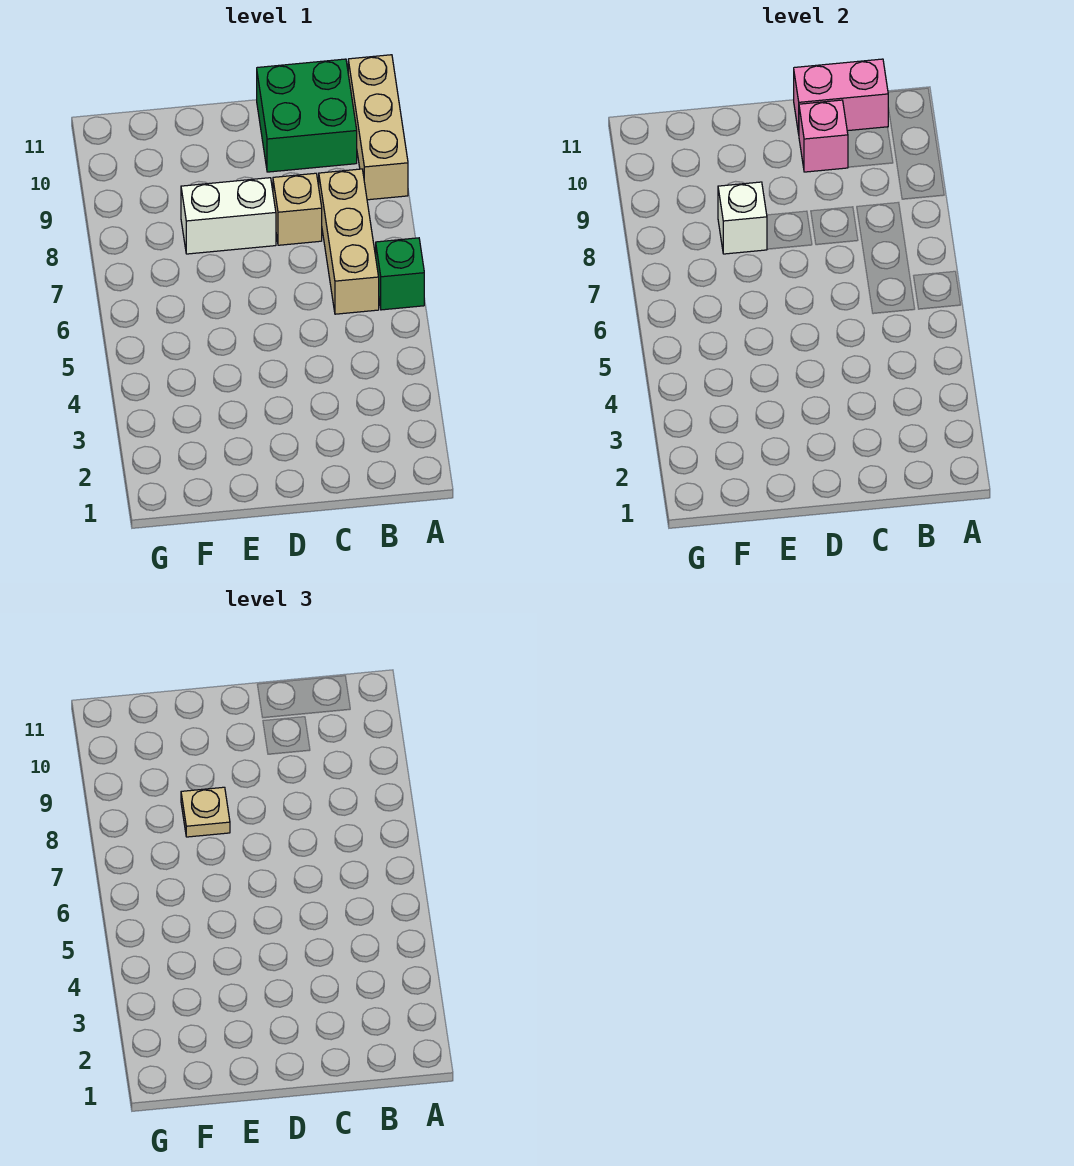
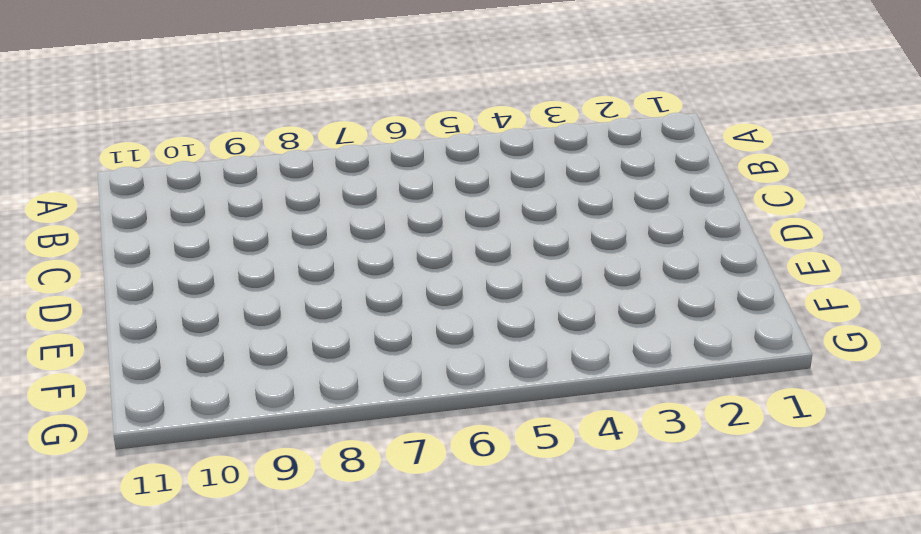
none -> green 1x1 brick [376,238,424,310]
none -> tan 1x3 brick [348,55,408,200]

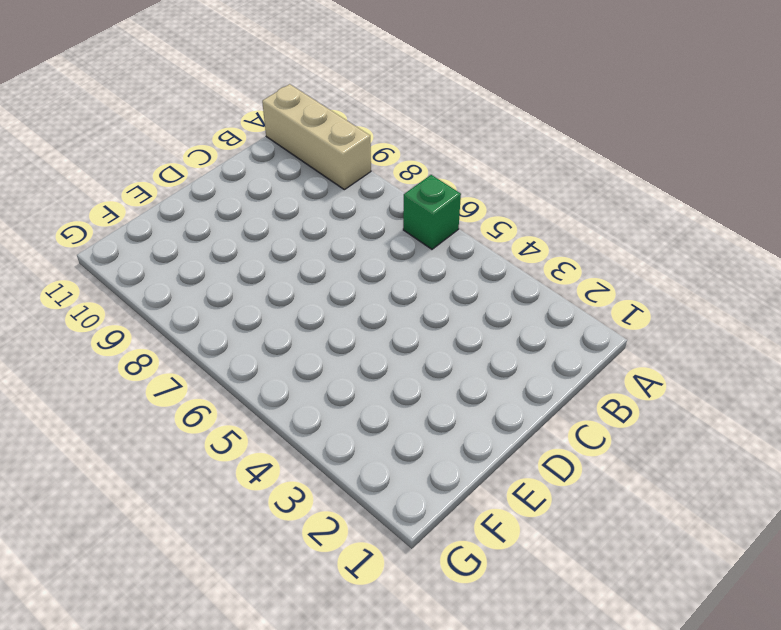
none -> tan 1x3 brick [319,169,379,314]
none -> green 2x2 brick [257,59,357,172]

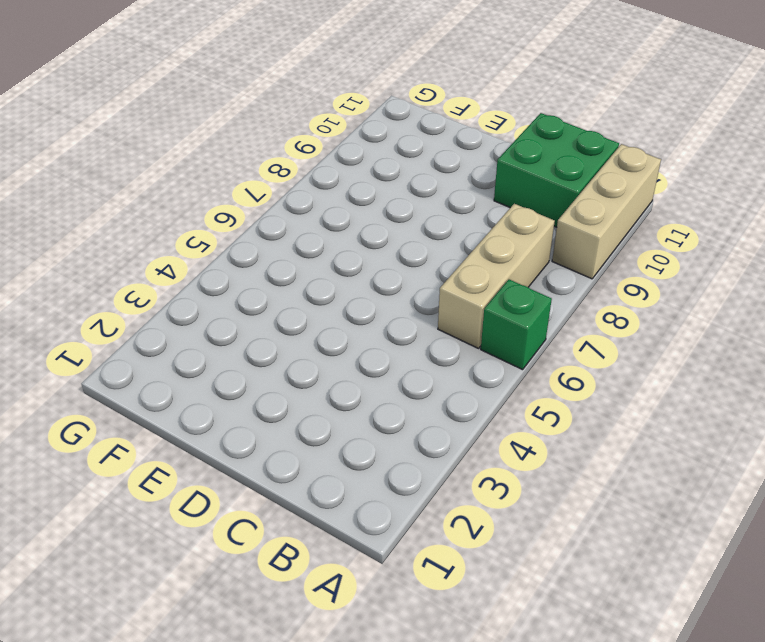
none -> tan 1x1 brick [273,173,322,245]
none -> white 1x2 brick [181,178,276,254]

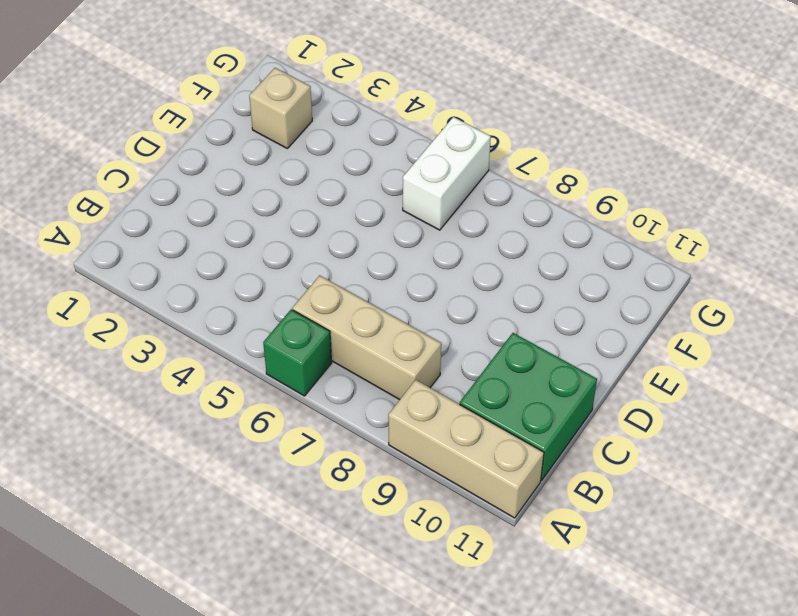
tan 1x1 brick [249,68,312,148] -> tan 1x1 brick moved to [273,173,322,245]
white 1x2 brick [403,117,491,230] -> white 1x2 brick moved to [181,178,276,254]
none -> pink 1x2 brick [794,59,888,134]
none -> pink 1x1 brick [799,100,848,172]

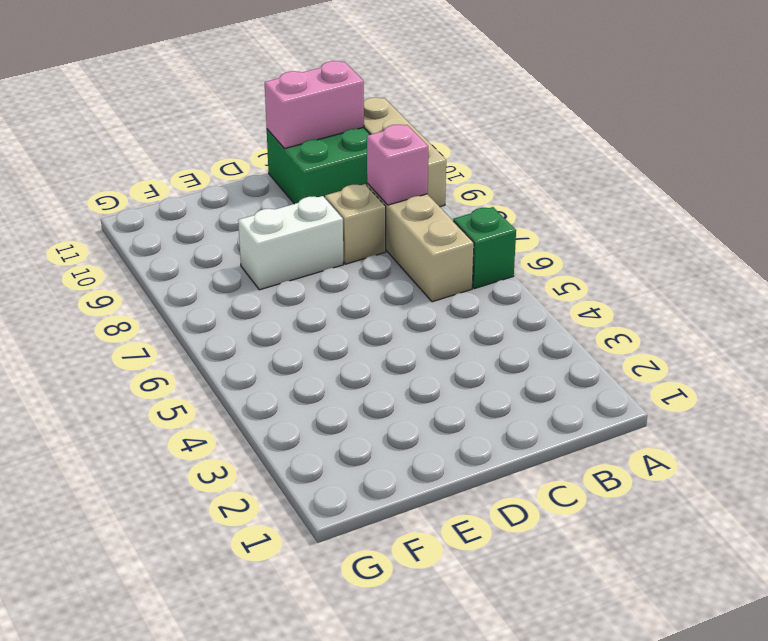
pink 1x1 brick [367,125,428,205] -> pink 1x1 brick moved to [799,100,848,172]
none -> white 1x1 brick [718,182,767,254]
none -> tan 1x1 plate [181,787,230,837]

